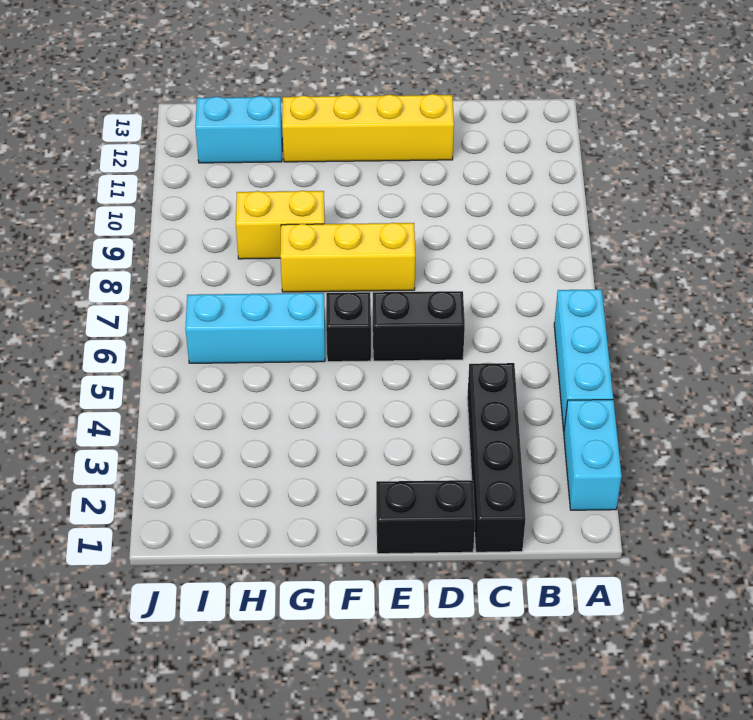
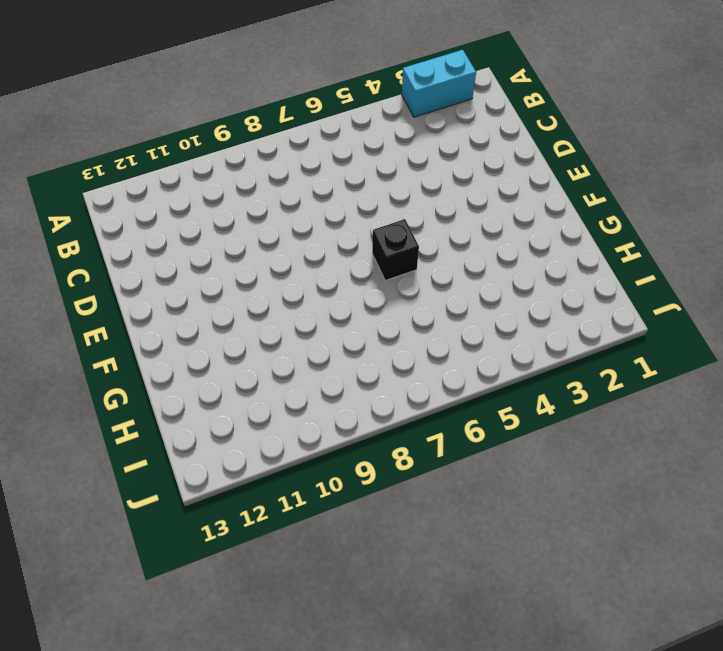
none -> cyan 1x3 brick [554,289,613,431]
none -> black 1x4 brick [467,363,526,552]

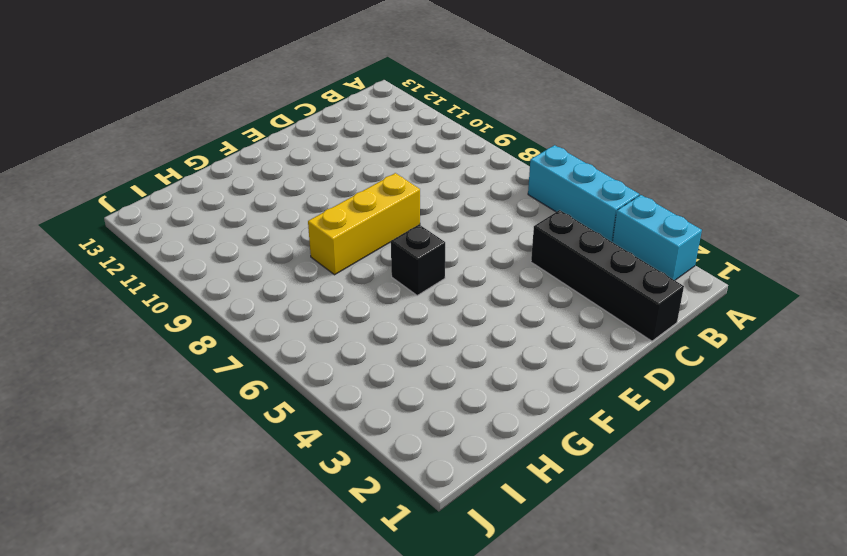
none -> black 1x2 brick [376,480,475,554]
none -> black 1x2 brick [373,291,465,361]

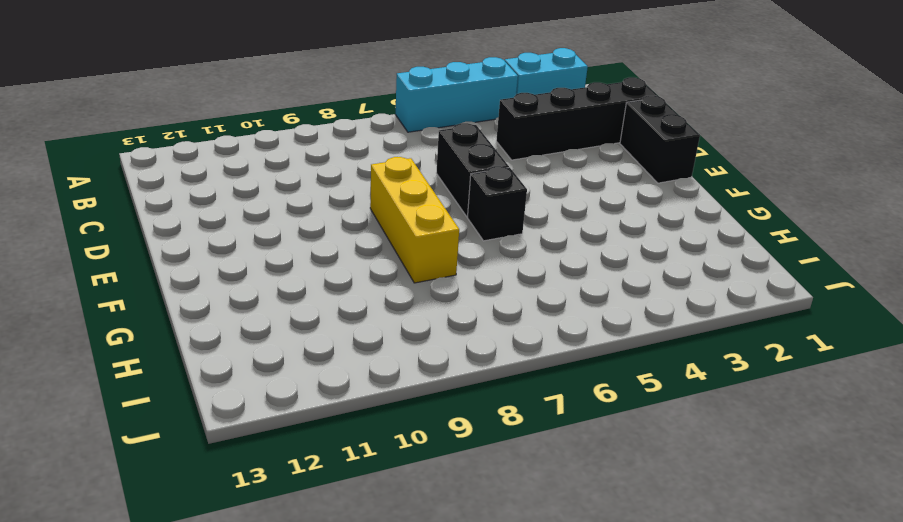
none -> yellow 1x4 brick [282,94,454,162]
none -> cyan 1x3 brick [185,293,325,363]

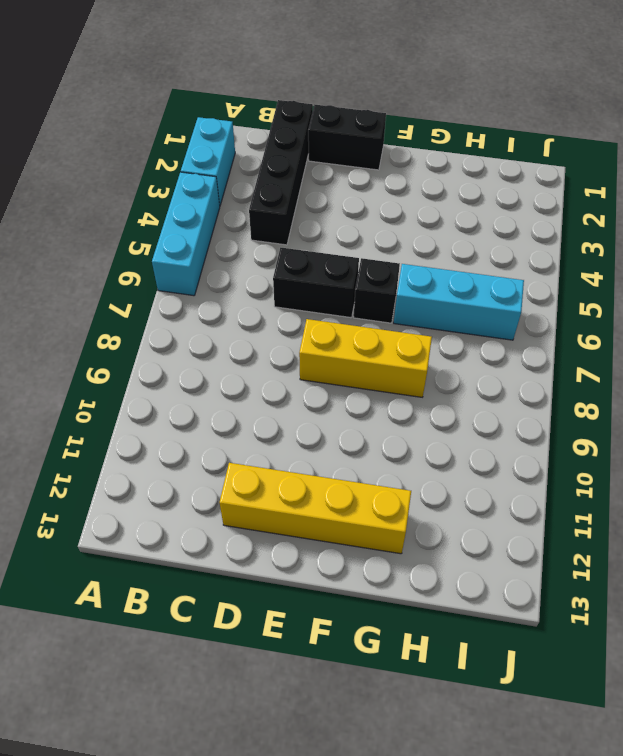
none -> yellow 1x2 brick [236,191,325,259]
none -> cyan 1x2 brick [195,96,282,163]

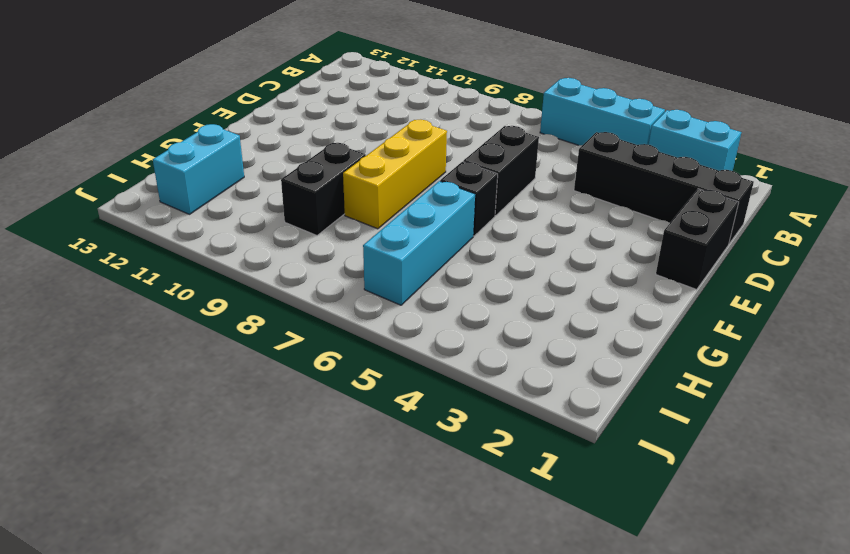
black 1x2 brick [281,143,366,235] -> yellow 1x2 brick [236,191,325,259]
none -> yellow 1x4 brick [282,94,454,162]

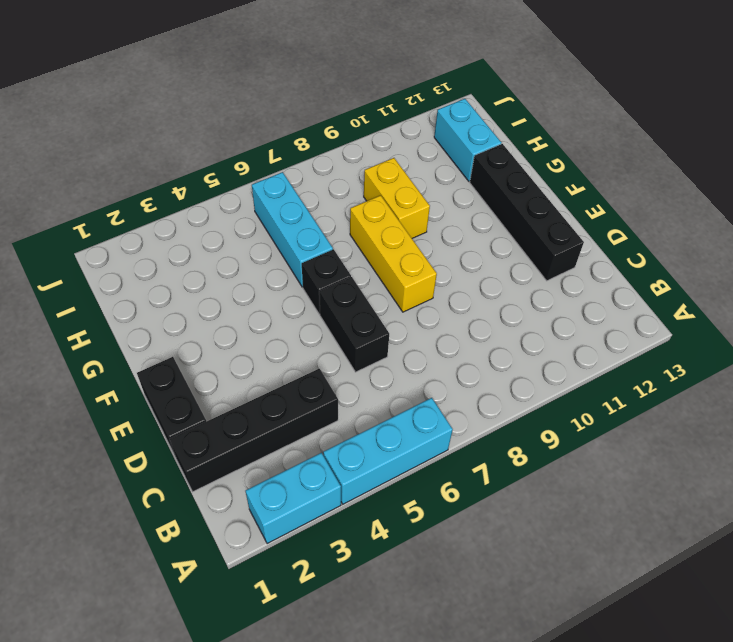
black 1x4 brick [470,144,584,281] -> yellow 1x4 brick [282,94,454,162]

